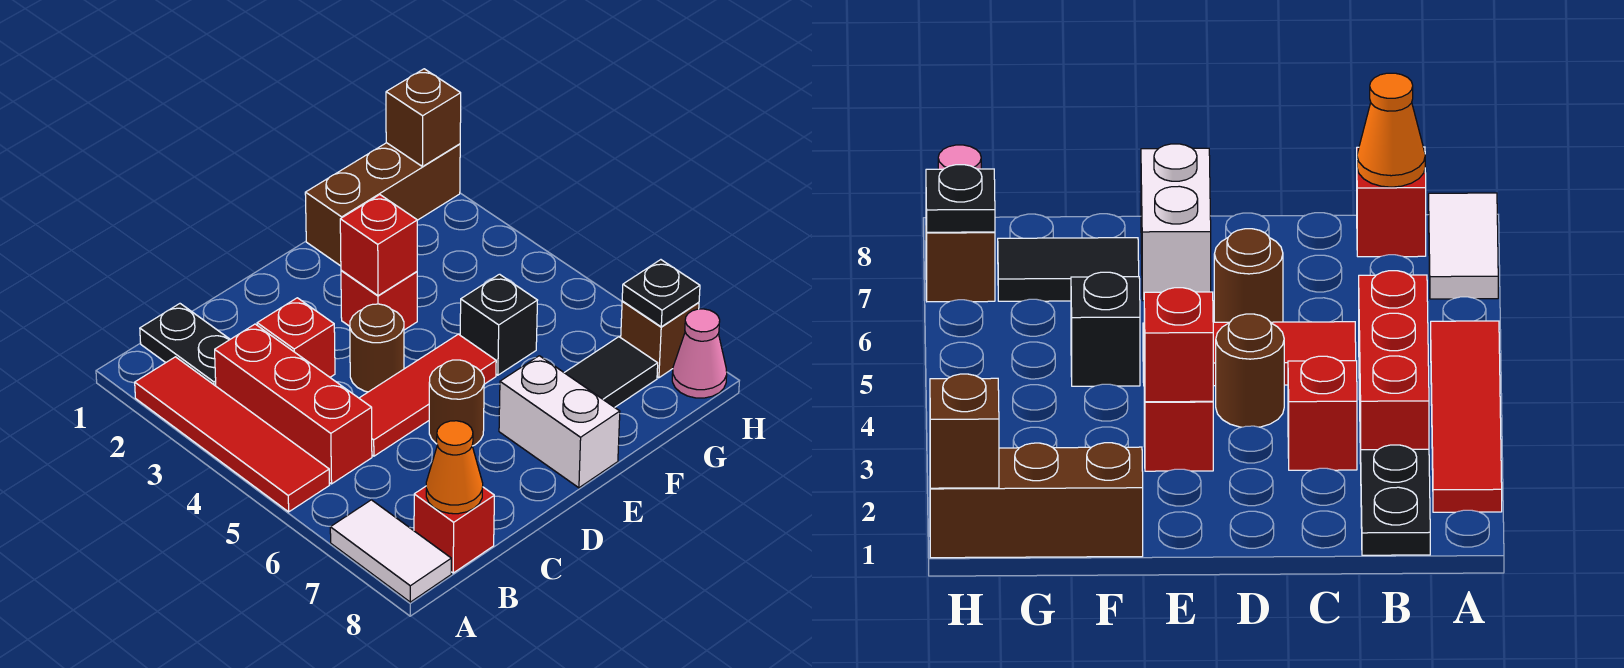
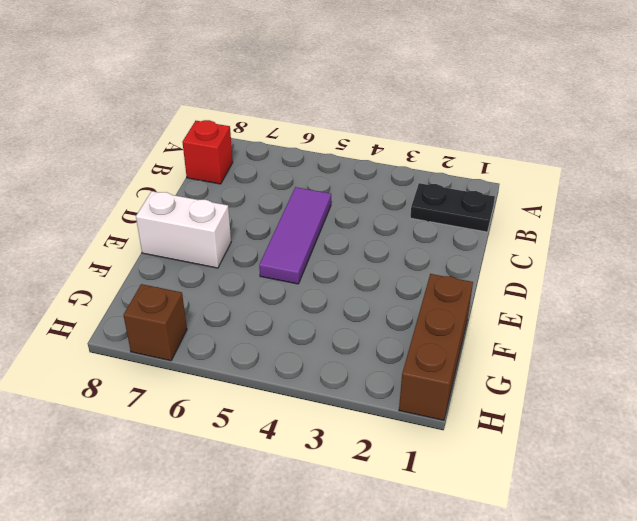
purple 1x3 tile [259,187,331,284] -> red 1x3 tile [359,334,496,456]
none -> red 1x4 tile [135,357,329,512]
none -> white 1x2 tile [330,500,451,602]
none -> red 1x3 brick [215,324,372,484]

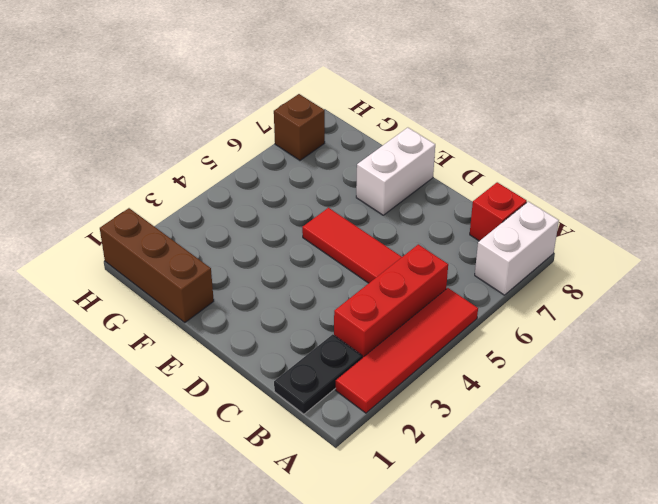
white 1x2 brick [475,202,559,295] -> white 1x2 tile [330,500,451,602]
none -> red 1x1 brick [257,298,335,377]
none -> brown 1x1 round brick [350,304,404,392]
none -> brown 1x1 round brick [429,360,484,446]

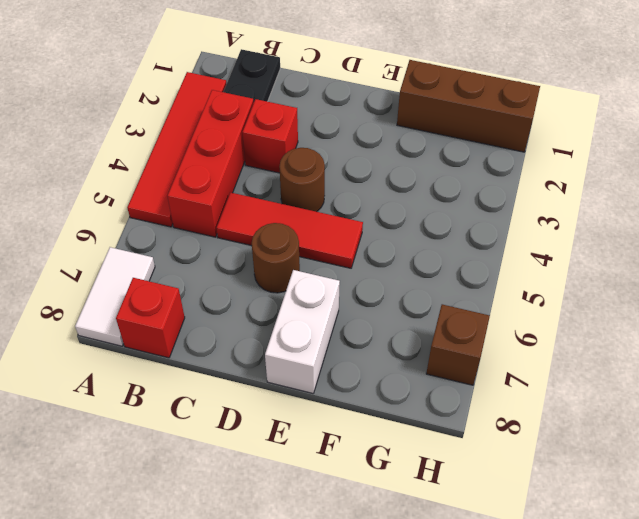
none -> red 1x1 brick [341,270,417,330]
none -> black 1x1 brick [460,274,538,375]
none -> black 1x2 tile [564,337,658,407]

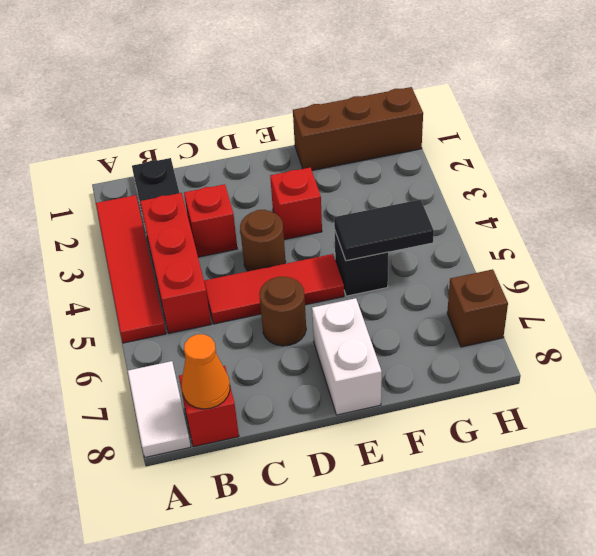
black 1x2 tile [334,199,434,261] -> black 1x2 tile moved to [564,337,658,407]
none -> pink 1x1 cone [672,309,727,398]
none -> red 1x1 brick [340,195,417,296]
none -> brown 1x1 brick [386,69,461,167]

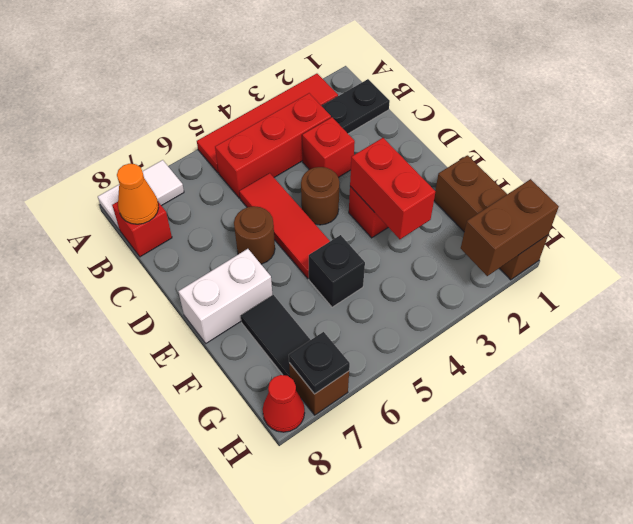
red 1x2 brick [350,138,435,239] -> red 1x1 brick [340,195,417,296]
brown 1x2 brick [461,179,559,276] -> brown 1x1 brick [386,69,461,167]
red 1x1 cone [263,375,305,432] -> pink 1x1 cone [672,309,727,398]

